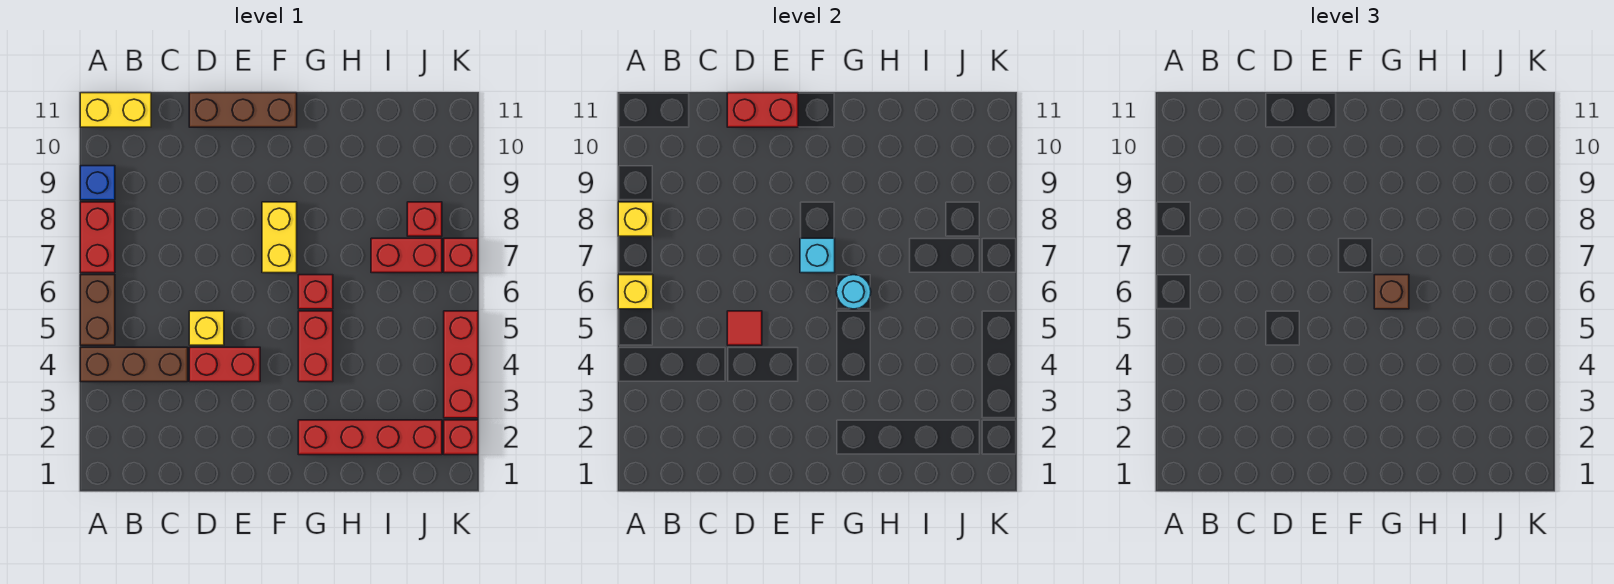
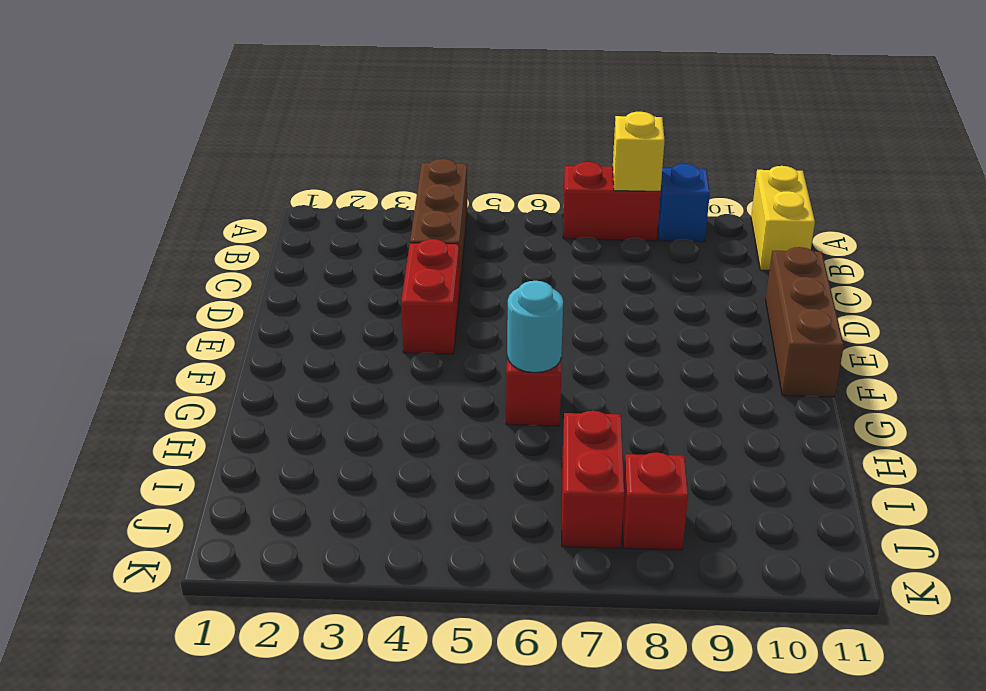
none -> brown 1x2 brick [80,275,115,345]
none -> yellow 1x1 brick [189,311,224,345]
none -> yellow 1x2 brick [262,202,297,273]

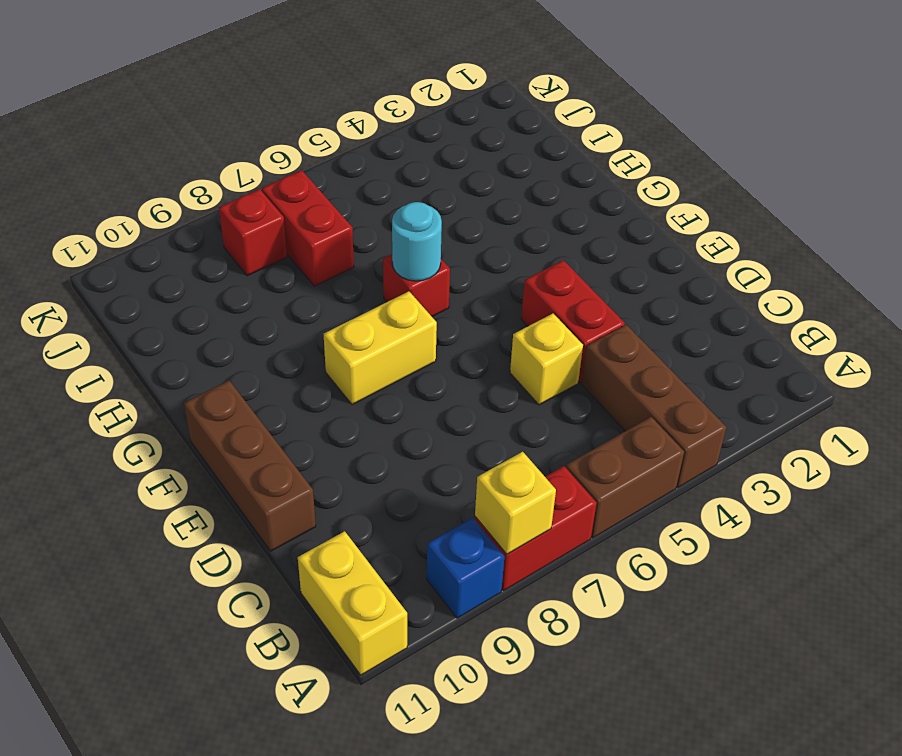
none -> red 1x4 brick [298,420,442,455]
none -> red 1x2 brick [298,311,333,382]
none -> red 1x1 brick [444,420,478,455]

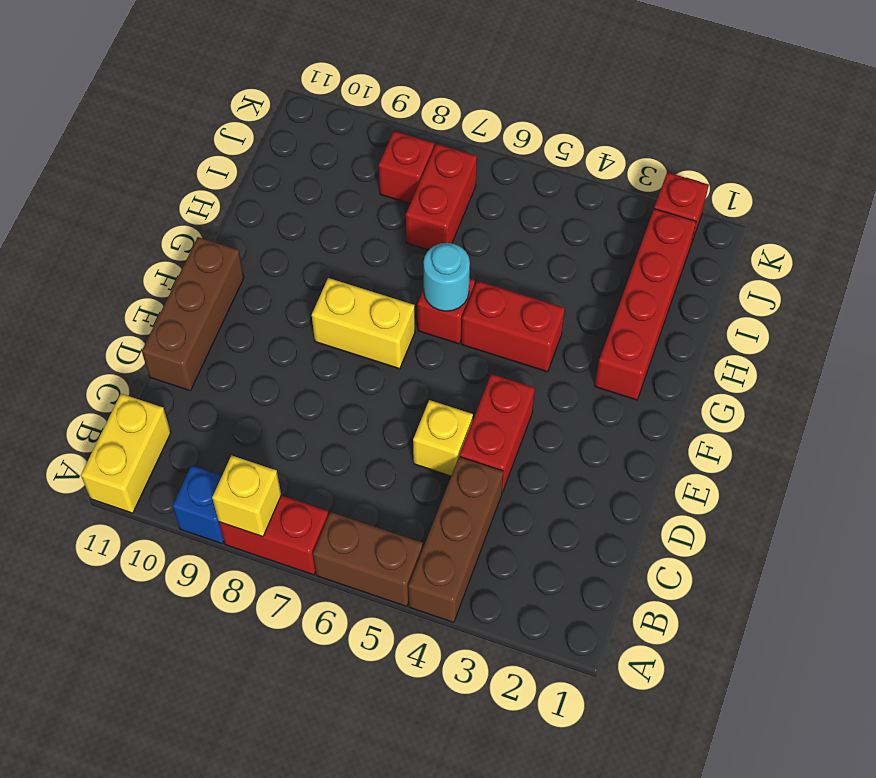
none -> red 1x3 brick [444,311,478,418]
none -> red 1x1 brick [444,238,478,273]
none -> yellow 1x1 brick [618,275,653,309]

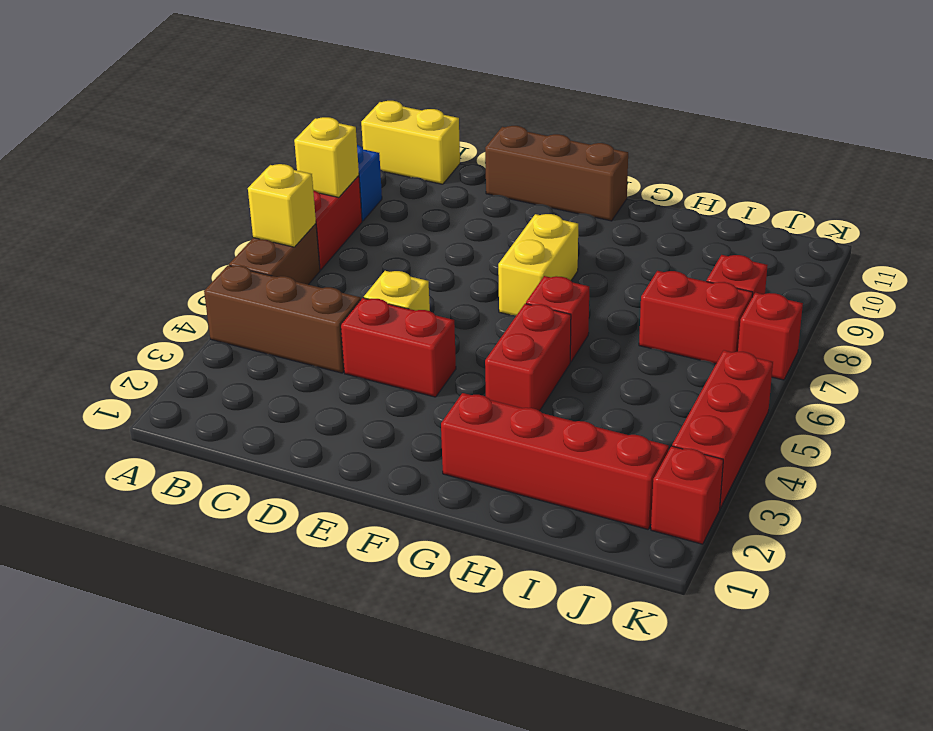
none -> red 1x1 tile [727,311,762,345]
none -> red 1x2 brick [727,93,798,127]
none -> cyan 1x1 brick [800,238,835,273]

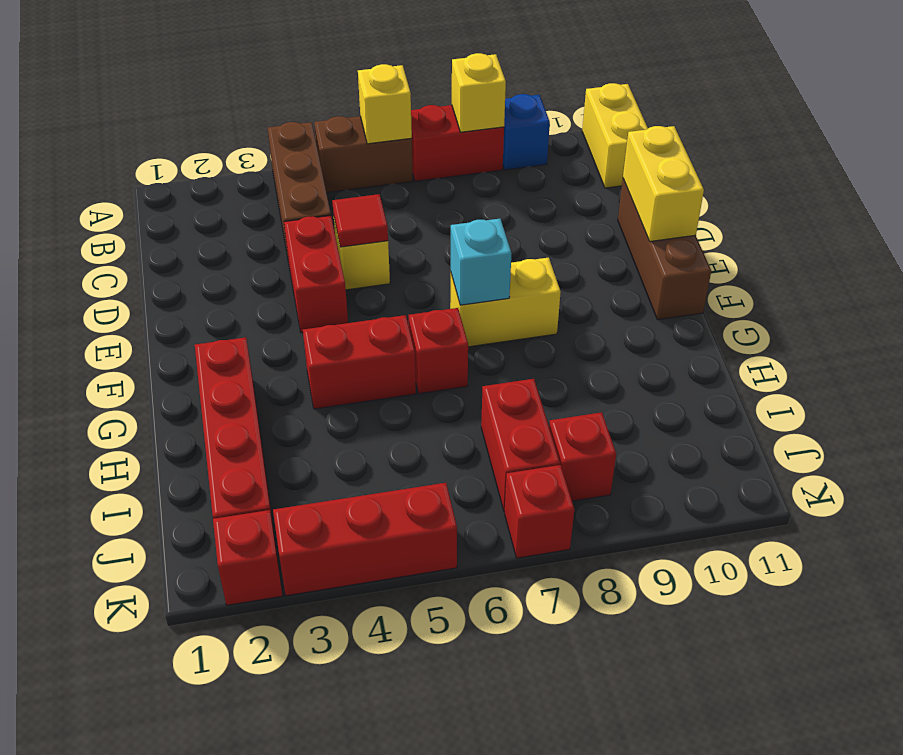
yellow 1x2 brick [623,126,704,241] -> red 1x2 brick [727,93,798,127]
none -> cyan 1x1 round brick [836,275,871,309]
none -> brown 1x1 brick [1374,275,1409,309]

